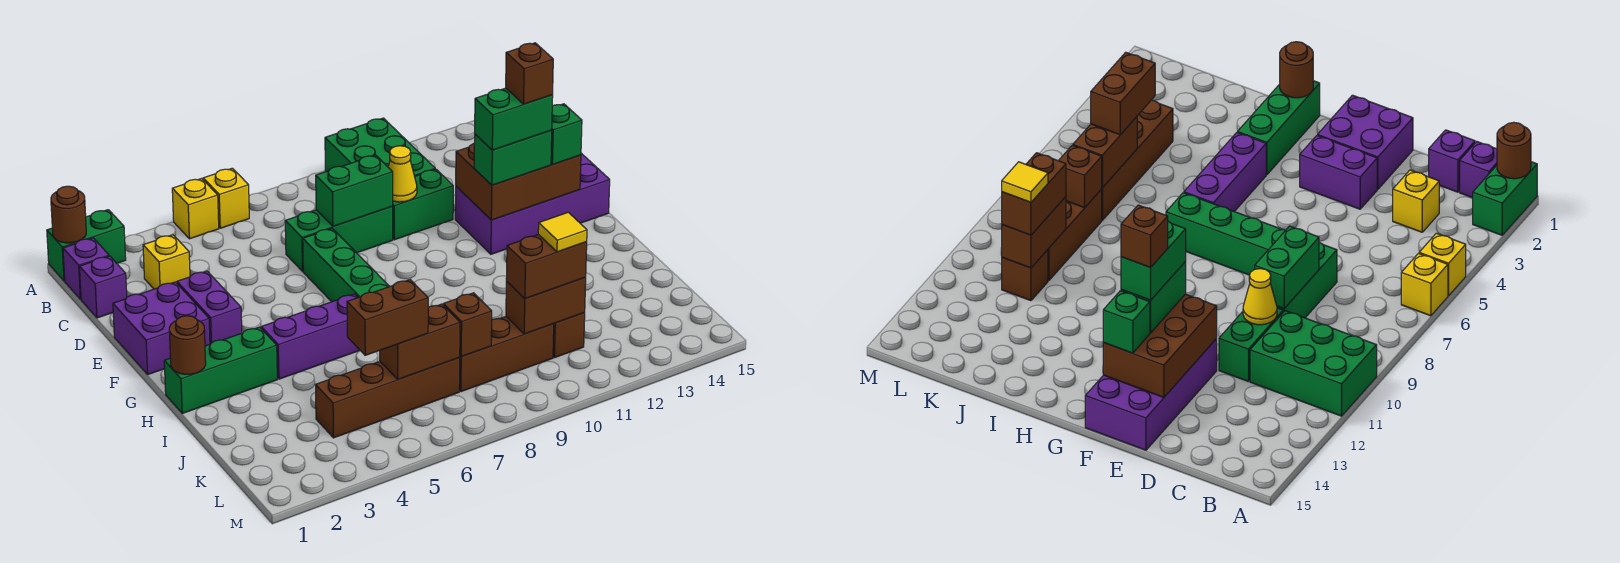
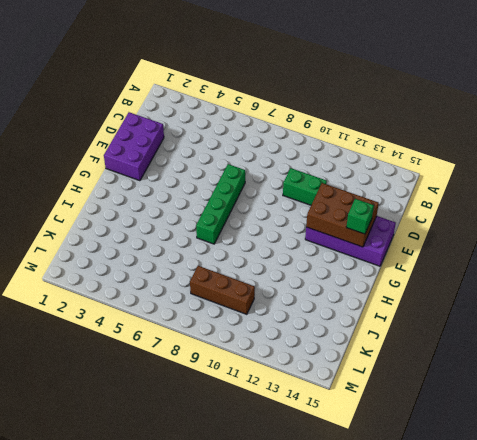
purple 2x3 brick [104,112,164,181] -> purple 2x2 brick [113,282,210,374]
none -> green 1x2 brick [47,210,126,281]
none -> yellow 1x1 brick [172,178,219,239]
none -> yellow 1x1 brick [203,168,249,228]
none -> green 2x3 brick [325,118,435,176]

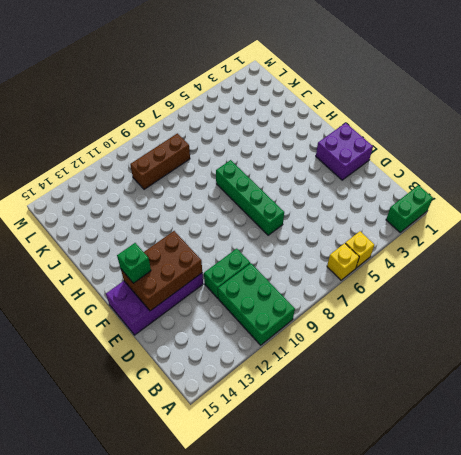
none -> purple 1x1 brick [63,238,109,299]
none -> purple 1x1 brick [80,256,127,318]
none -> yellow 1x1 brick [143,235,190,289]
none -> green 1x3 brick [285,206,393,271]

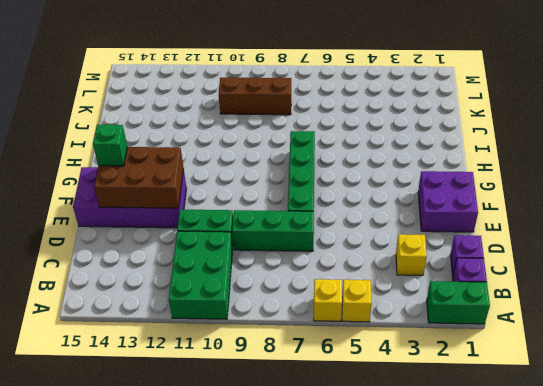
none -> purple 1x2 brick [177,271,242,344]
none -> green 1x3 brick [164,327,277,413]
none -> purple 1x3 brick [261,294,360,379]
none -> brown 1x4 brick [316,358,460,438]

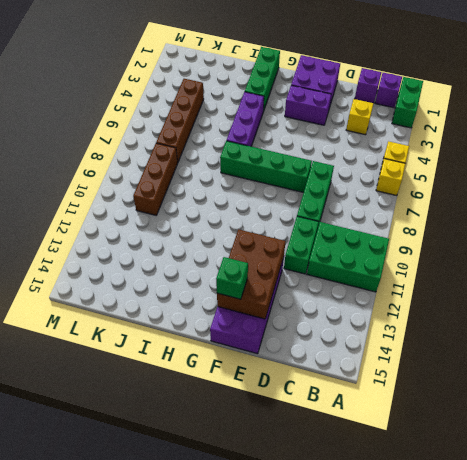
none -> brown 1x1 brick [553,313,585,358]
none -> brown 1x1 round brick [51,186,86,243]
none -> green 1x2 brick [316,155,393,226]
none -> yellow 1x1 cone [388,146,417,202]

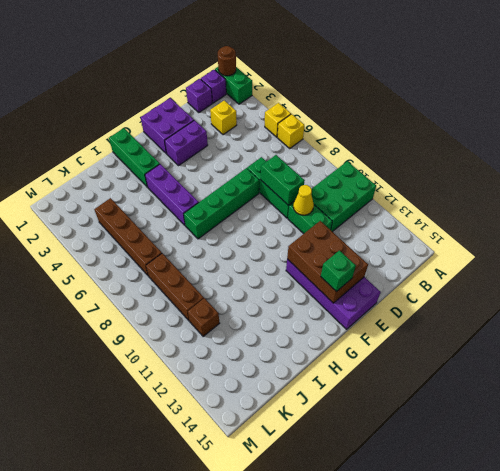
none -> brown 1x1 round brick [169,316,206,374]
none -> brown 1x2 brick [380,304,460,379]
none -> brown 1x1 brick [443,293,492,357]
none -> brown 1x2 brick [506,278,586,334]

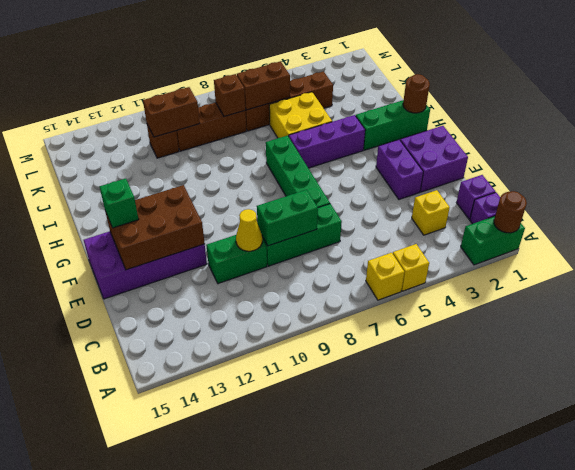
yellow 2x2 brick [269,92,332,138] -> none
none -> green 2x3 brick [325,118,435,176]
none -> green 1x2 brick [474,130,552,185]
none -> brown 1x2 brick [347,280,428,355]
none -> brown 1x2 brick [506,235,587,299]

